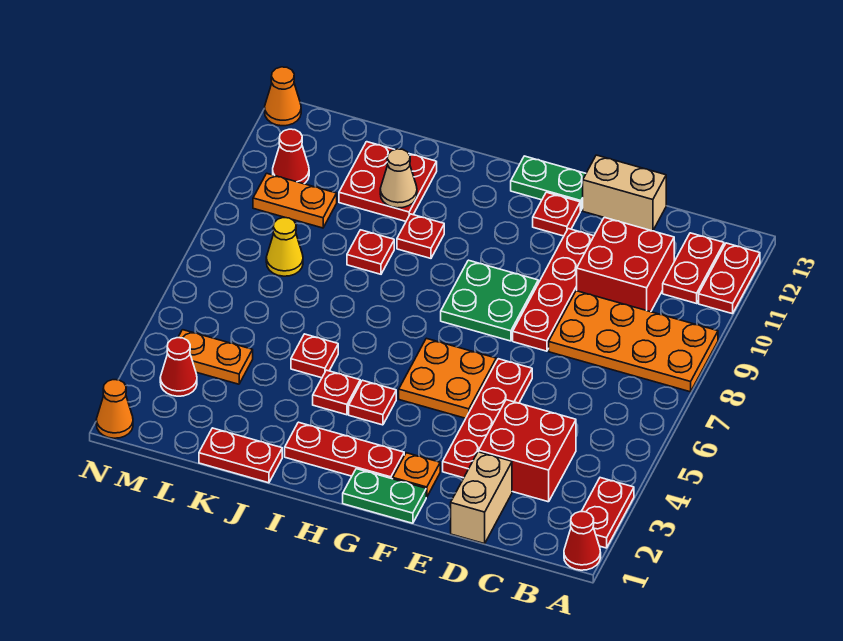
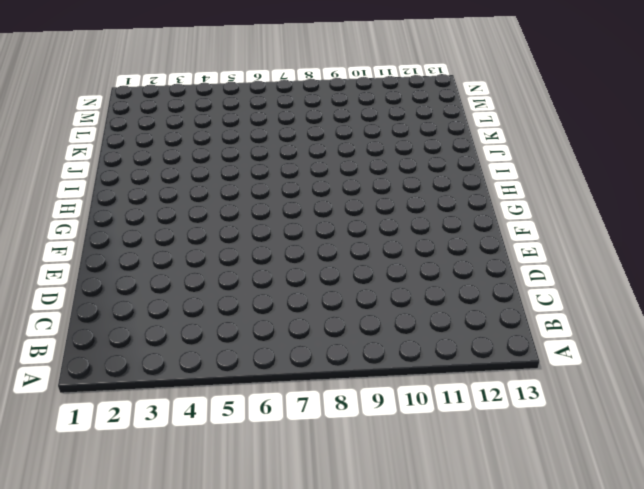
none -> red 1x1 cone [564,512,601,570]
none -> red 1x2 plate [581,478,634,548]
none -> orange 2x4 plate [549,291,718,392]
none -> red 1x2 plate [699,243,760,314]

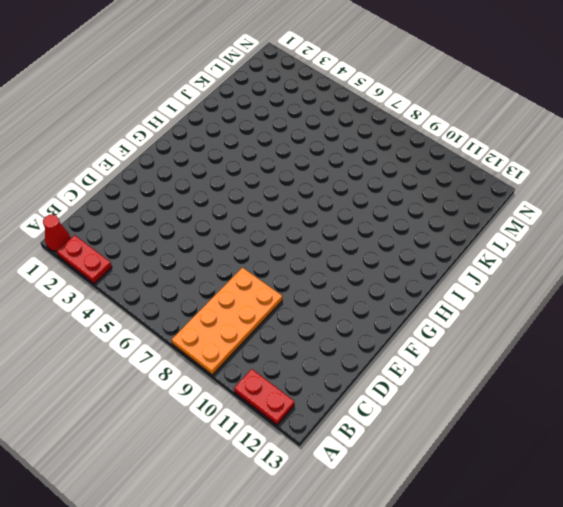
none -> red 1x2 plate [663,233,724,303]
none -> red 2x2 brick [479,400,576,502]
none -> red 2x2 brick [577,217,674,312]
none -> tan 1x2 brick [451,452,512,544]

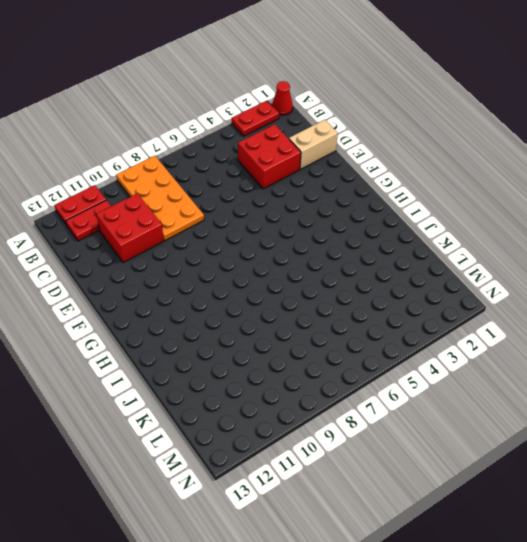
none -> tan 1x2 brick [583,155,666,231]
none -> red 1x4 plate [443,359,532,478]
none -> red 1x4 plate [513,229,594,351]
none -> green 1x2 plate [343,469,426,523]

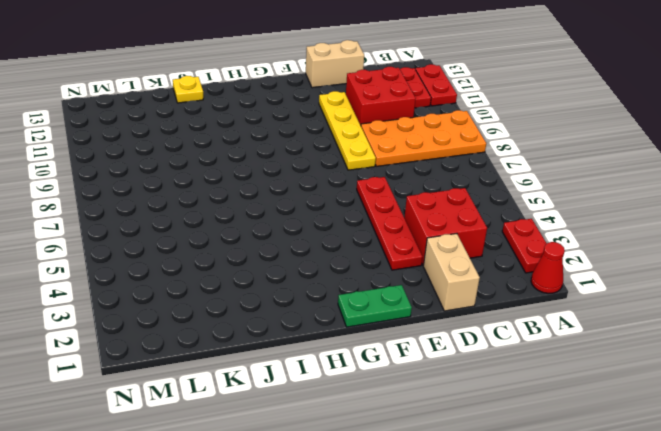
yellow 1x4 plate [319,91,376,170] -> red 1x4 plate [513,229,594,351]
yellow 1x1 plate [173,76,203,103] -> none
none -> orange 1x1 plate [393,453,440,497]
none -> orange 2x2 plate [399,338,496,418]
none -> green 2x2 plate [441,260,538,341]
none -> red 1x1 plate [533,192,580,236]

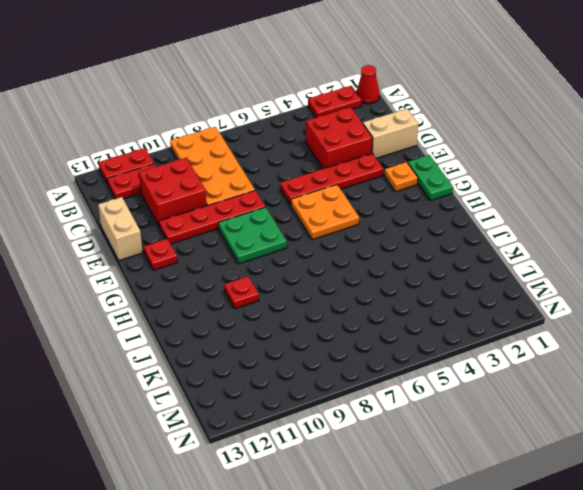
none -> green 1x2 plate [511,156,586,211]
none -> red 1x3 plate [285,422,404,479]
none -> red 1x1 plate [349,380,396,425]
none -> red 1x1 plate [313,370,360,415]

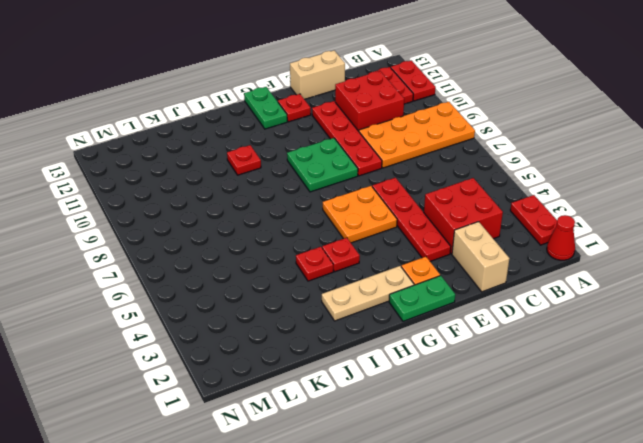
tan 1x3 plate [322,266,414,321] -> red 1x3 plate [285,422,404,479]
green 1x2 plate [244,87,287,129] -> green 1x2 plate turned to [511,156,586,211]
none -> red 1x2 plate [199,428,282,483]
none -> red 1x1 plate [291,334,338,378]
none -> red 1x1 plate [347,230,394,274]
none -> red 2x2 plate [339,142,437,221]

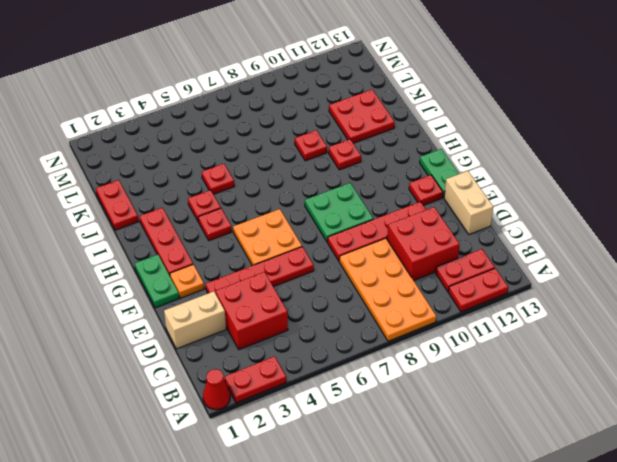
none -> orange 1x2 plate [178,330,253,384]
none -> yellow 1x1 cone [266,218,303,276]
none -> orange 1x2 plate [253,173,337,228]
none -> red 1x1 cone [160,338,197,396]

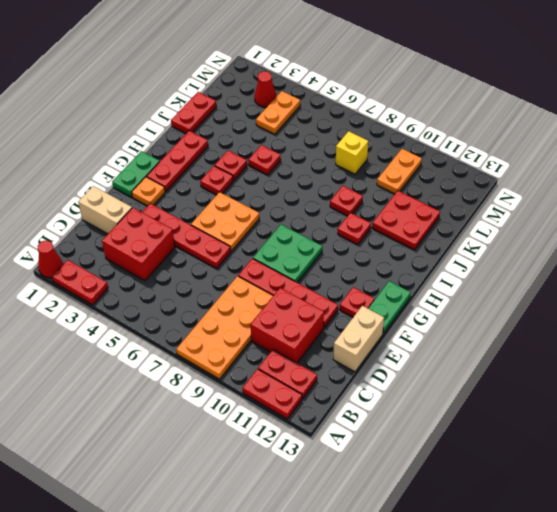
yellow 1x1 brick [336,131,368,174] -> yellow 1x1 cone [266,218,303,276]
none -> red 1x1 cone [273,129,309,184]
none -> orange 1x1 cone [96,380,133,438]
none -> orange 1x1 cone [265,67,301,126]
none -> tan 1x1 cone [380,149,417,208]

